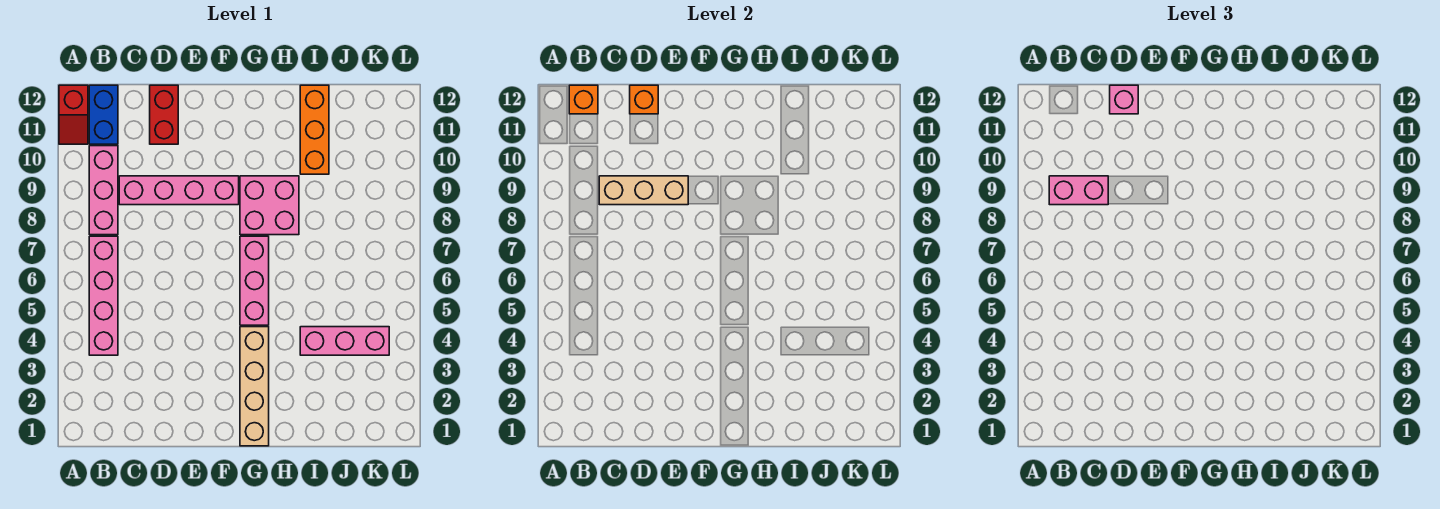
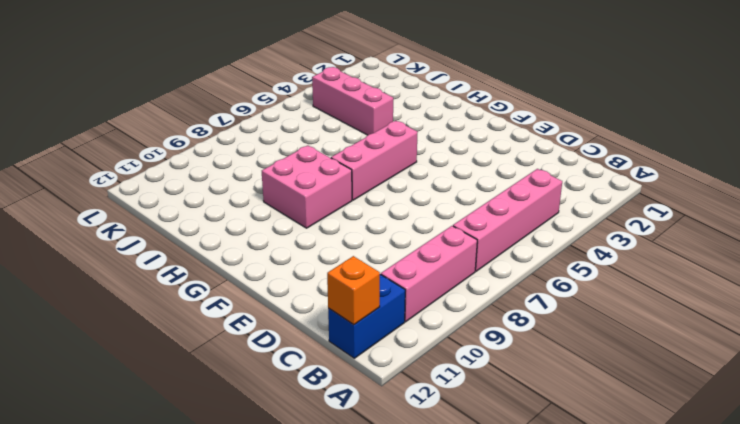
none -> red 1x2 slope [59,85,88,144]
none -> pink 1x4 brick [119,176,239,205]
none -> red 1x2 brick [150,85,178,144]

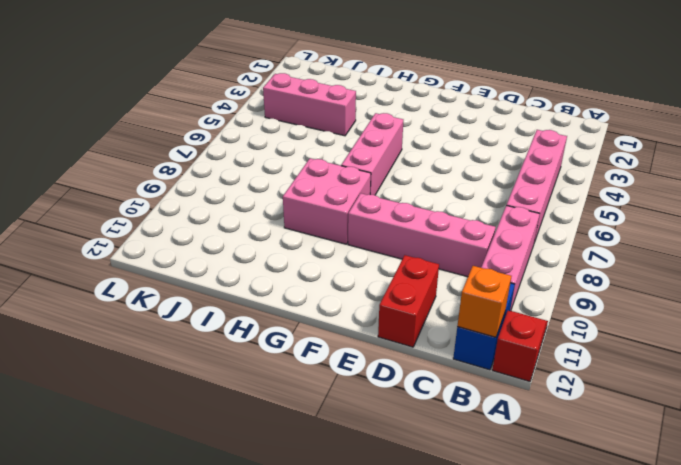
none -> tan 1x4 brick [240,327,269,446]
none -> orange 1x3 brick [300,85,329,174]
none -> tan 1x3 brick [599,176,688,205]

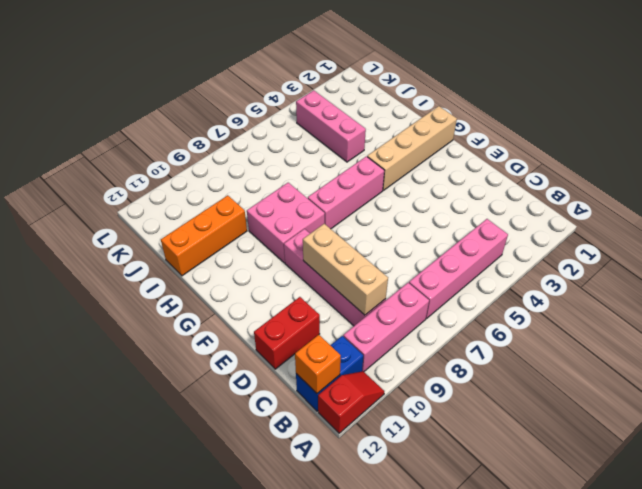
none -> orange 1x1 brick [630,85,658,114]
none -> pink 1x2 brick [1049,176,1108,205]
none -> pink 1x1 brick [1110,85,1138,114]

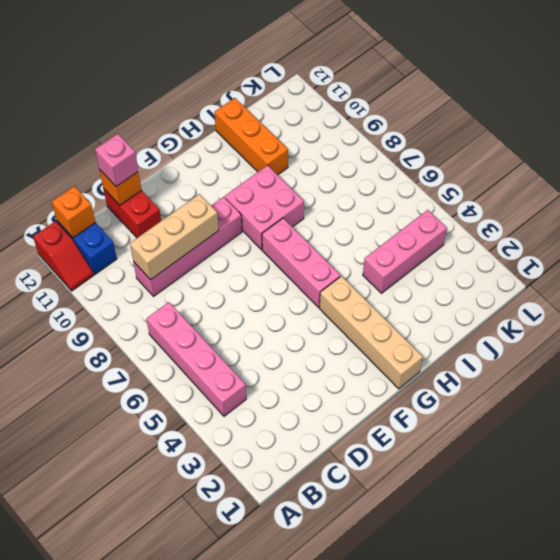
none -> pink 1x3 brick [89,146,118,235]
none -> pink 1x2 brick [1049,176,1108,205]

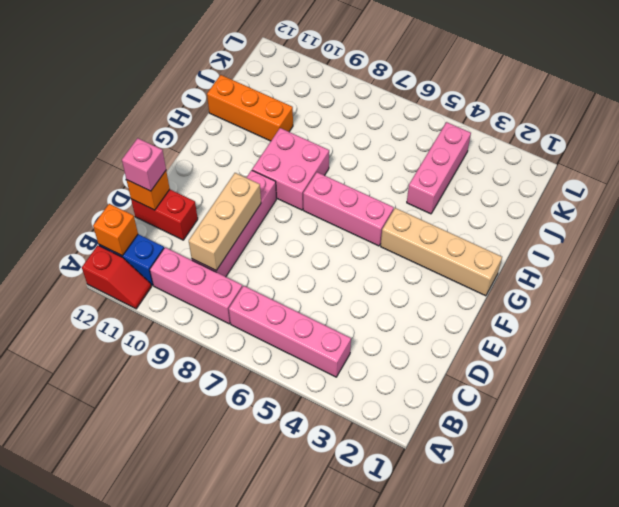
none -> pink 1x2 brick [1049,176,1108,205]

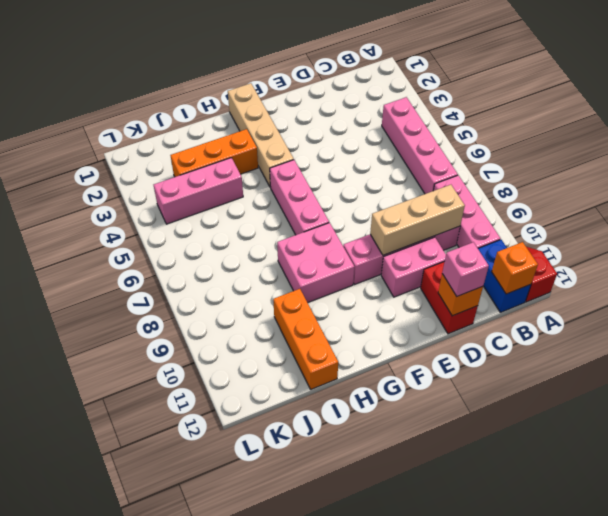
pink 1x2 brick [381,237,446,297] -> pink 1x2 brick moved to [1049,176,1108,205]
orange 1x3 brick [170,129,258,177] -> none

